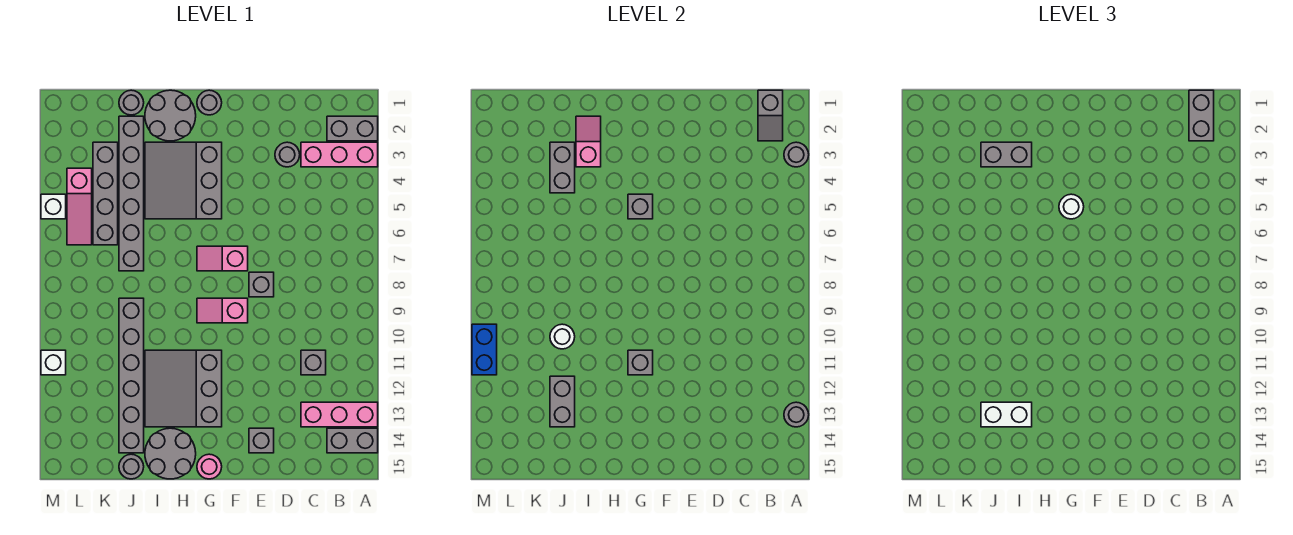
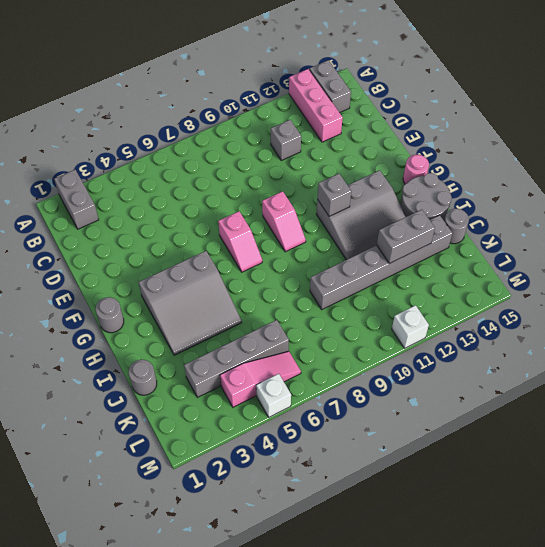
none -> pink 1x3 brick [301,142,378,167]
none -> grey 1x1 round brick [275,142,300,167]
none -> grey 1x1 brick [249,272,274,297]
none -> grey 1x1 brick [249,428,274,453]

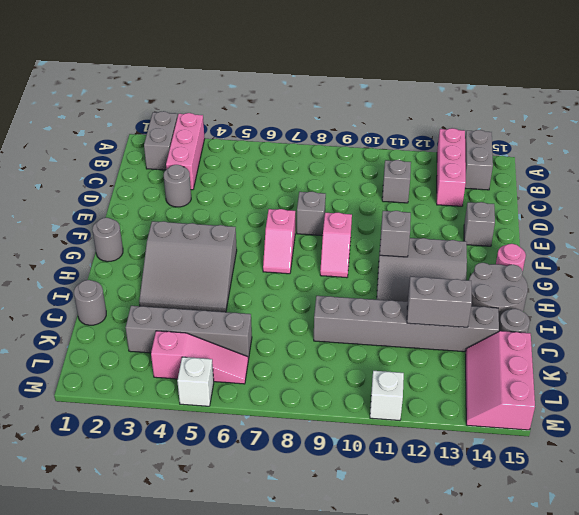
pink 2x3 slope [466,331,535,430] -> none
none -> grey 2x2 round brick [145,90,196,141]
none -> grey 1x6 brick [119,116,144,271]
none -> grey 1x1 round brick [784,142,809,167]
none -> grey 1x1 round brick [784,402,809,427]

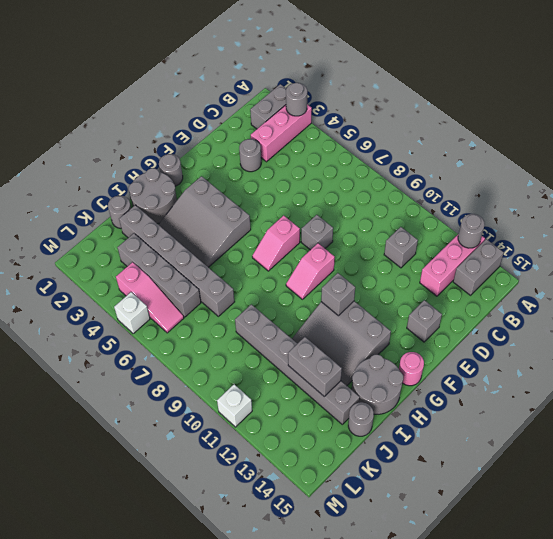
none -> grey 1x2 slope [758,90,783,141]
none -> grey 1x1 brick [628,194,653,219]
none -> pink 1x2 slope [576,116,601,167]
none -> grey 1x2 brick [550,142,575,193]

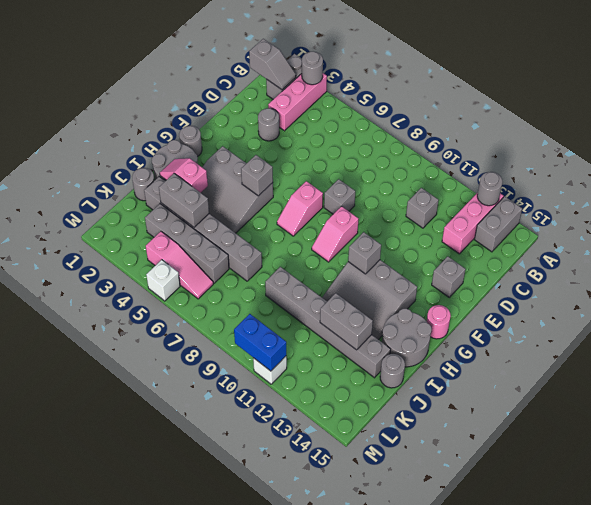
none -> white 1x1 round brick [550,324,575,349]
none -> grey 1x2 brick [1189,90,1214,141]
none -> white 1x1 round brick [1059,194,1084,219]
none -> grey 1x2 brick [981,142,1032,167]

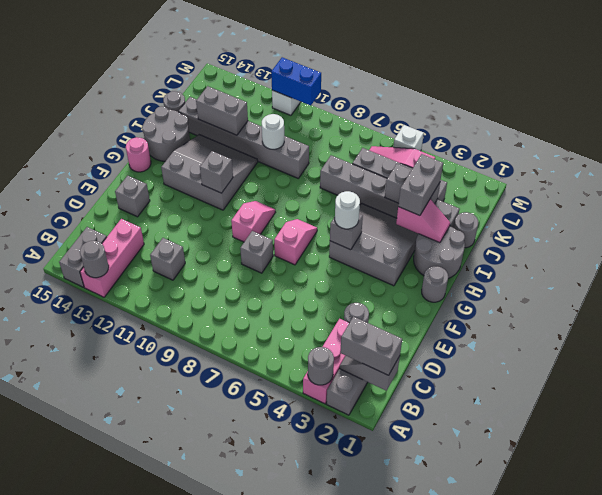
none -> white 1x2 brick [981,402,1032,427]

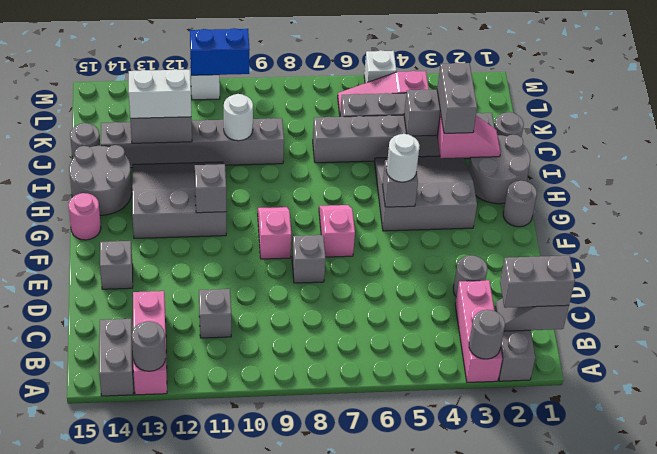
white 1x2 brick [129,69,191,118] -> white 1x2 brick turned to [981,402,1032,427]

